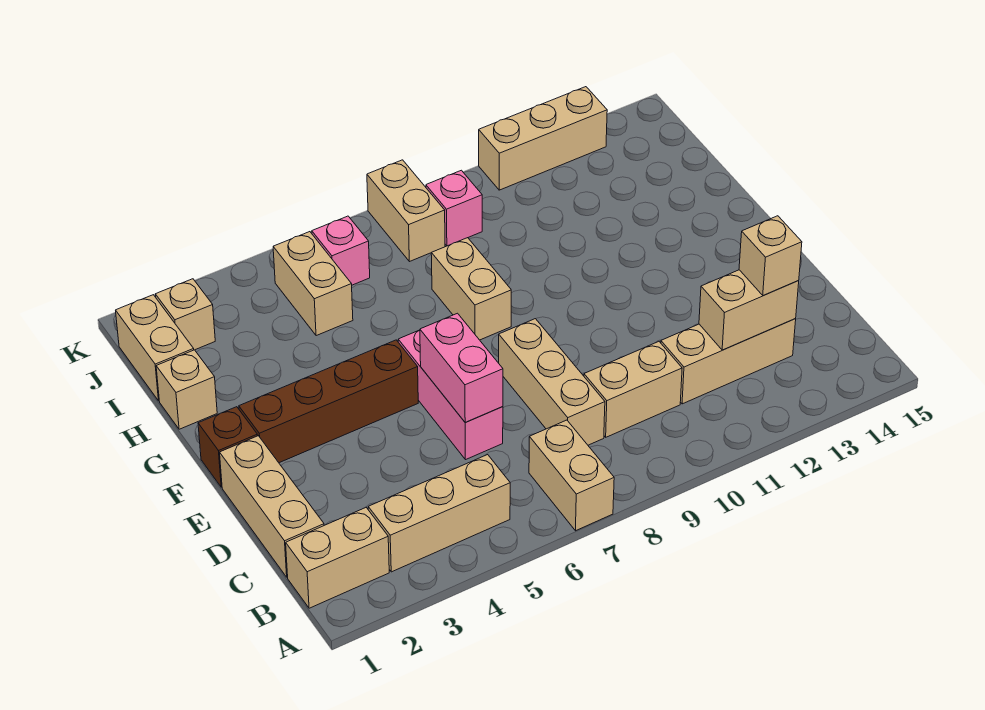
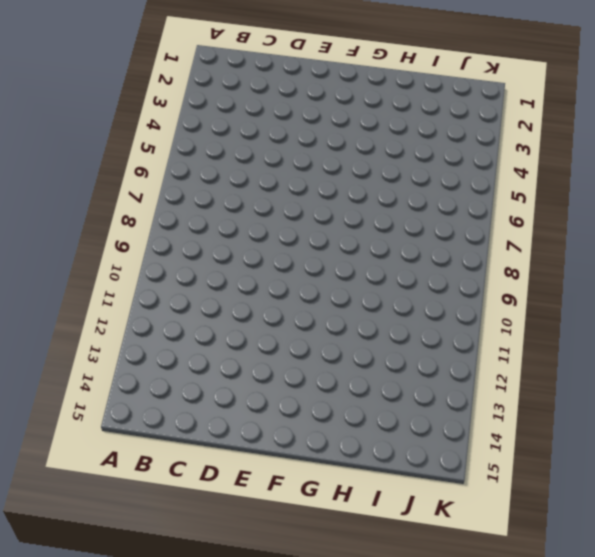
none -> tan 1x2 brick [529,420,614,531]
none -> tan 1x2 brick [286,507,389,608]
none -> tan 1x3 brick [368,455,510,572]

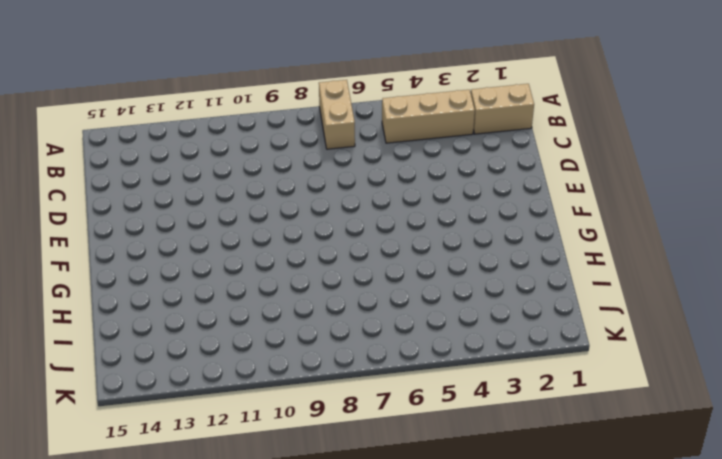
none -> tan 1x3 brick [220,436,324,577]
none -> tan 1x3 brick [499,319,605,445]
none -> tan 1x2 brick [584,342,682,437]

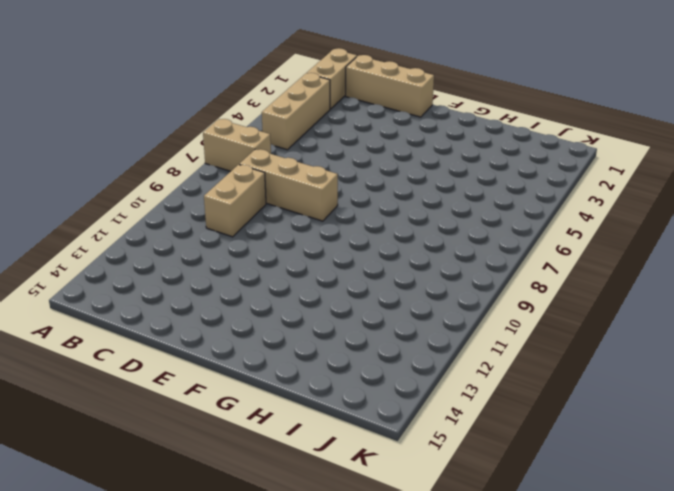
none -> tan 1x3 brick [661,319,796,404]
none -> pink 1x3 brick [398,330,503,460]
none -> brown 1x1 brick [198,407,257,487]

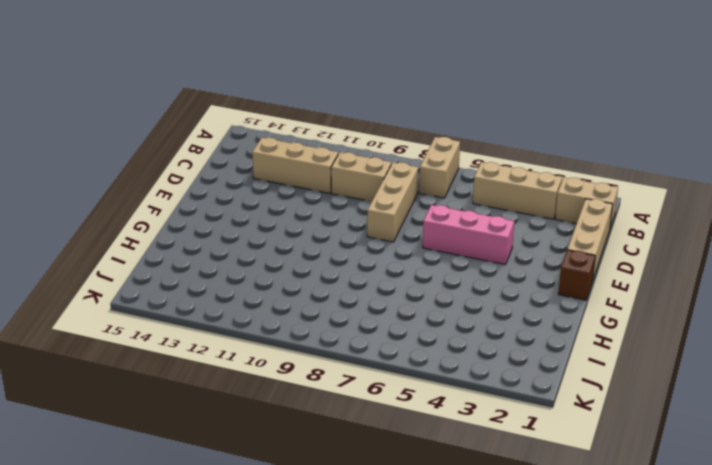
pink 1x3 brick [423,205,514,265] -> pink 1x3 brick turned to [398,330,503,460]
none -> brown 1x4 brick [239,340,418,463]
none -> tan 1x2 brick [431,238,511,340]
none -> tan 1x1 brick [156,350,217,429]

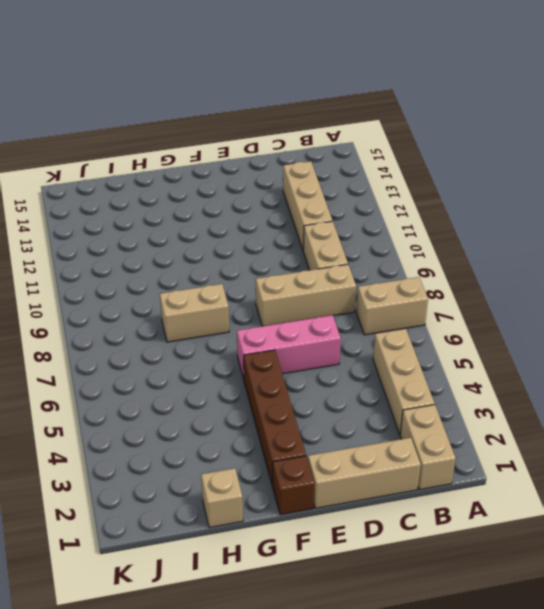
none -> tan 1x2 brick [116,295,194,401]
none -> tan 1x2 brick [273,232,353,336]
none -> tan 1x1 brick [155,279,215,350]

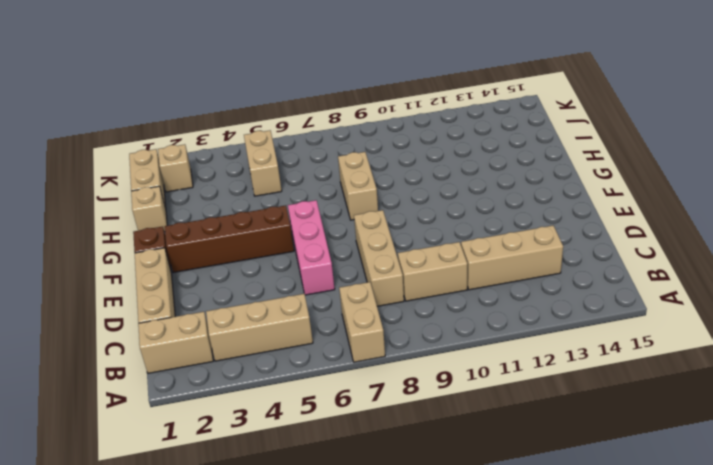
none -> pink 1x1 brick [312,216,370,285]
none -> tan 1x2 brick [367,160,445,262]
none -> pink 1x1 brick [426,170,482,246]

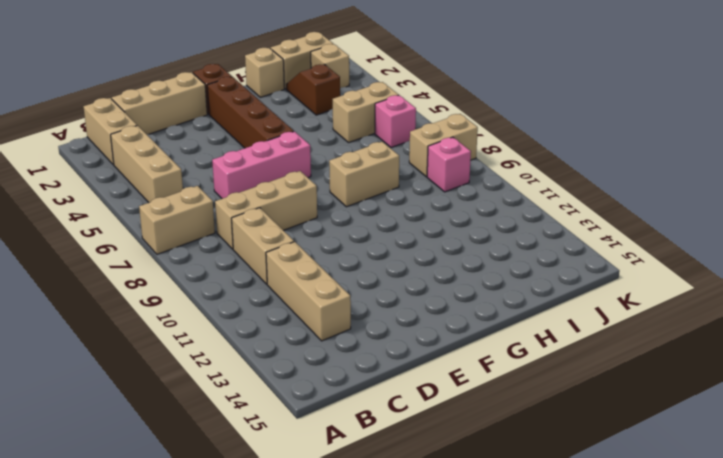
brown 1x2 slope [286,64,340,115] -> none
none -> tan 1x3 brick [479,87,607,190]
none -> tan 1x2 brick [699,270,799,350]
none -> pink 1x2 brick [420,313,503,422]

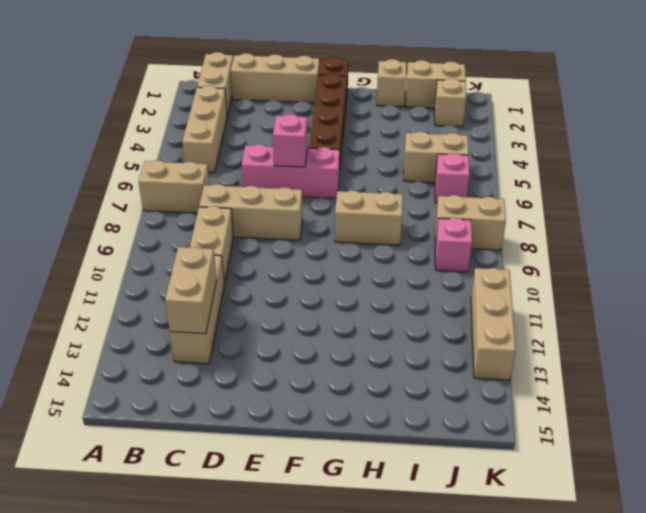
pink 1x1 brick [273,114,308,167] -> pink 1x2 brick [420,313,503,422]
none -> tan 1x1 brick [739,216,802,296]

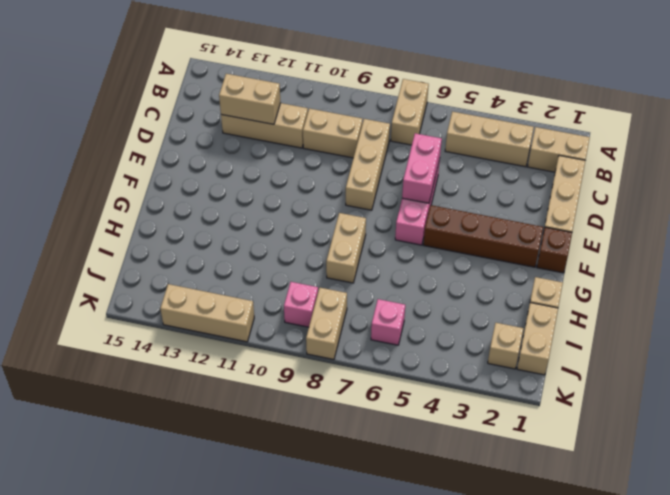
none -> tan 1x2 brick [273,232,353,336]
none -> tan 1x1 brick [739,216,802,296]

